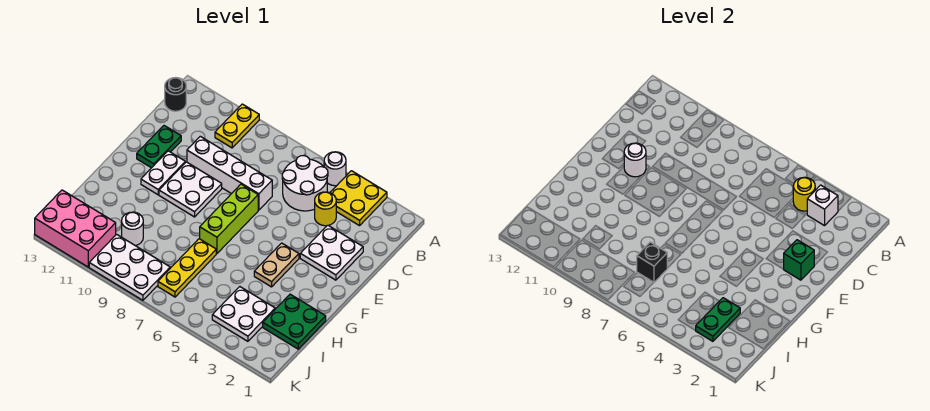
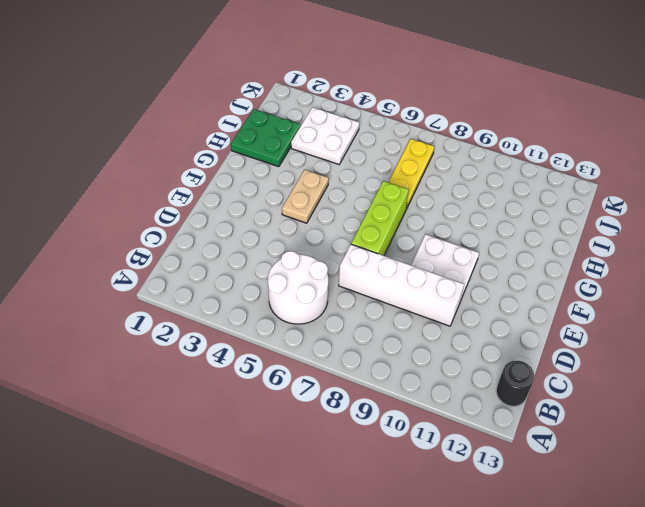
none -> yellow 2x2 plate [330,171,387,226]
none -> white 1x1 round brick [324,152,346,186]
none -> yellow 1x2 plate [215,104,259,148]

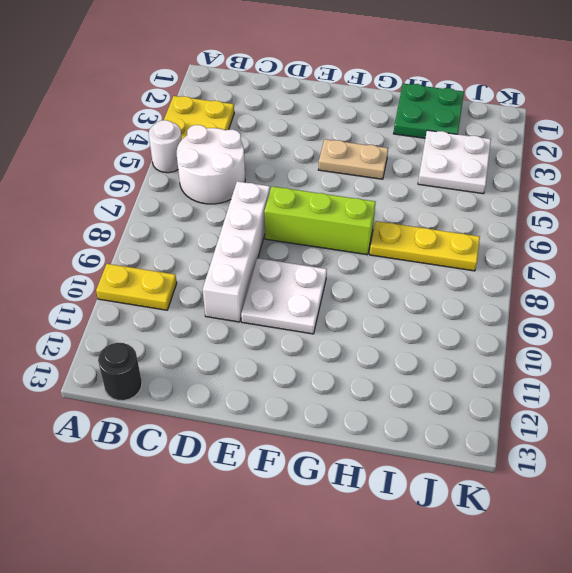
none -> yellow 1x1 round brick [315,192,336,226]
none -> white 2x2 plate [300,225,363,280]
none -> green 1x2 plate [137,126,181,168]

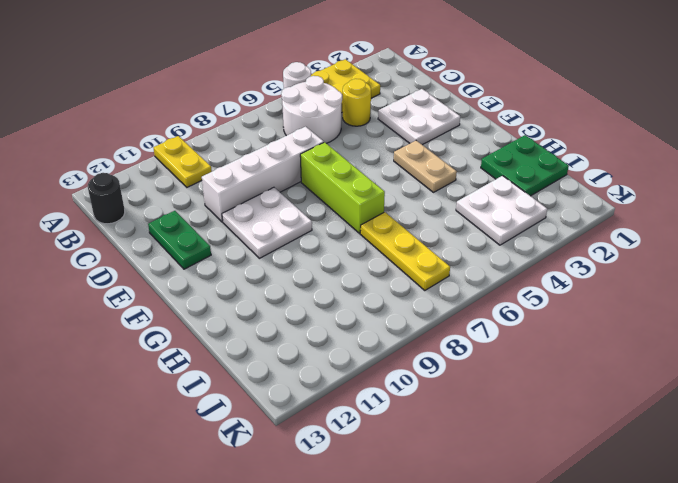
none -> white 1x2 plate [141,151,185,195]
none -> white 1x1 round brick [122,212,143,246]
none -> white 2x3 plate [89,234,170,300]

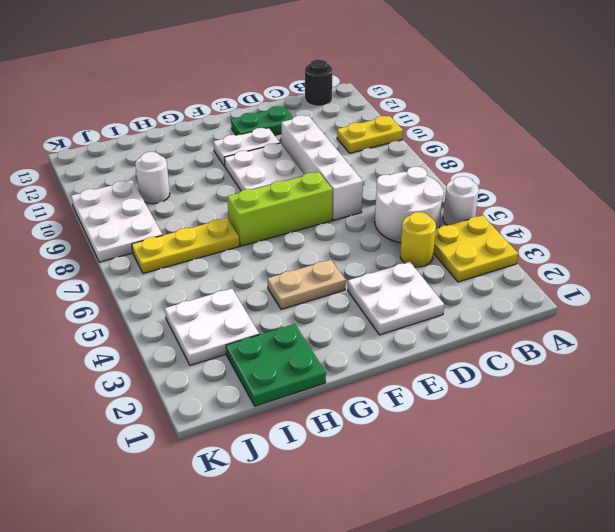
none -> pink 2x3 brick [35,190,116,267]
none -> white 1x1 brick [807,185,838,226]
none -> yellow 1x1 round brick [793,177,815,211]

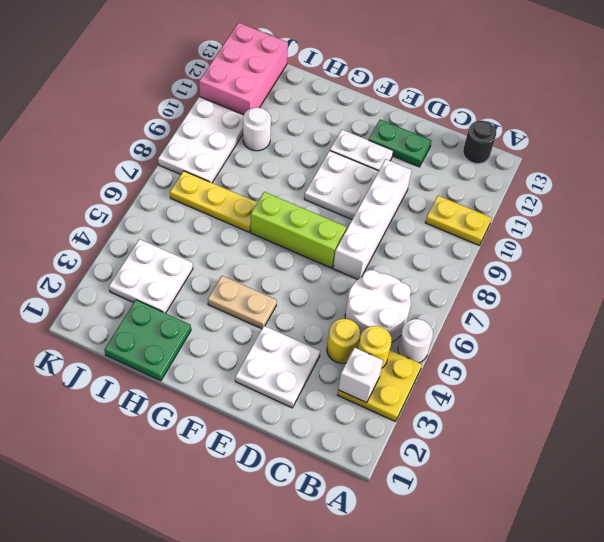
none -> green 1x1 brick [784,240,814,280]
none -> white 1x1 round brick [624,143,646,177]
none -> green 1x2 plate [696,298,740,341]

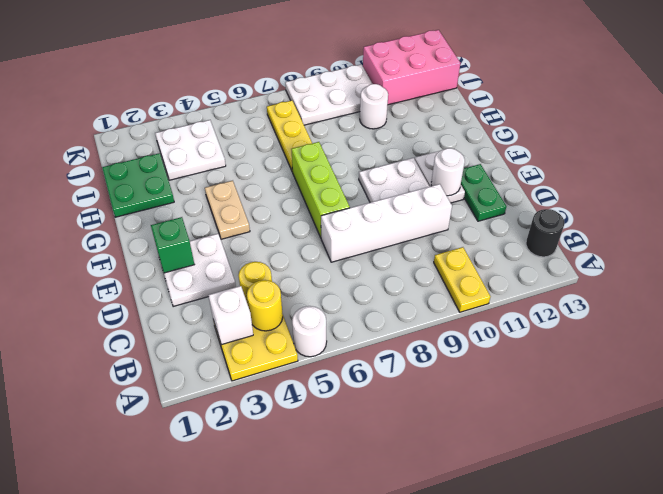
none -> white 2x2 round brick [282,156,328,211]
none -> green 1x2 plate [696,298,740,341]
none -> black 1x1 brick [637,242,667,282]

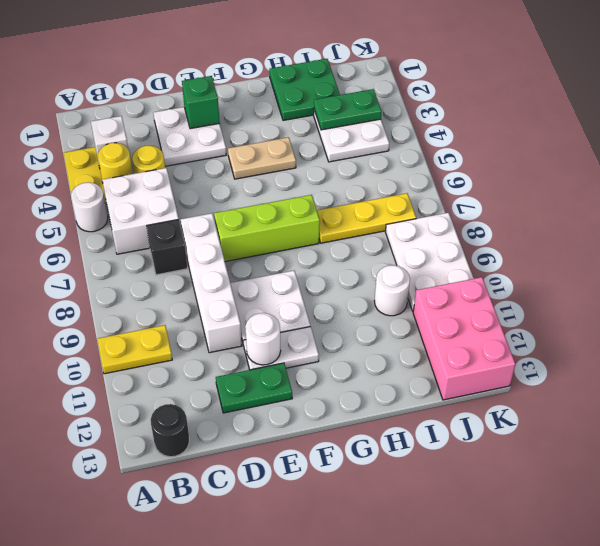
white 2x2 brick [102,168,179,254] -> white 2x2 round brick [282,156,328,211]
black 1x1 brick [147,220,188,275] -> black 1x1 brick moved to [637,242,667,282]

